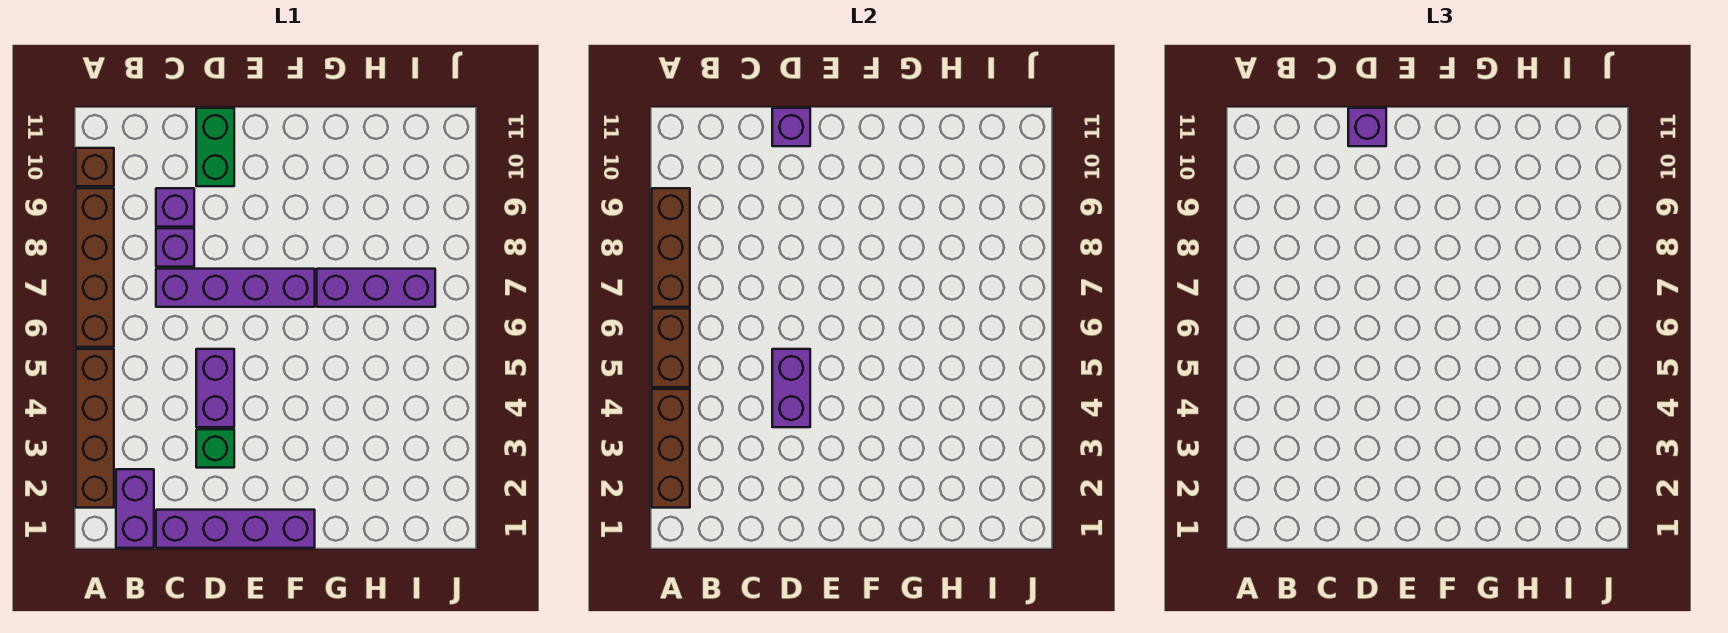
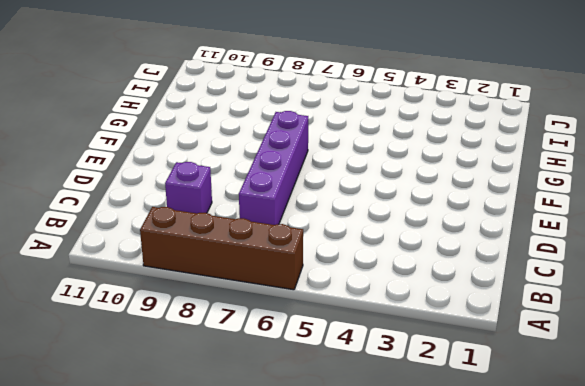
none -> brown 1x4 brick [76,349,114,508]
none -> brown 1x1 brick [76,148,114,186]
none -> purple 1x2 brick [116,469,154,548]

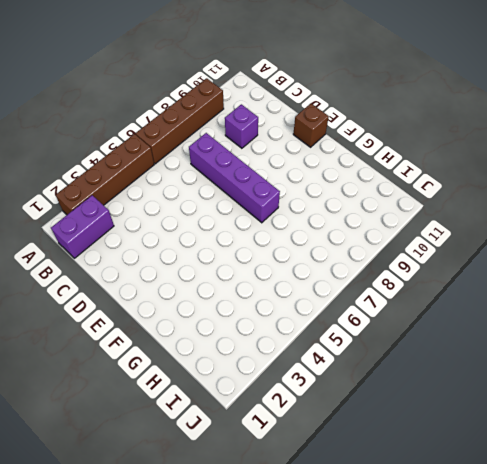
brown 1x1 brick [293,104,329,147] -> brown 1x1 brick moved to [76,148,114,186]
none -> purple 1x4 brick [156,510,315,548]
none -> purple 1x1 brick [156,228,194,267]
none -> green 1x1 brick [196,429,234,468]

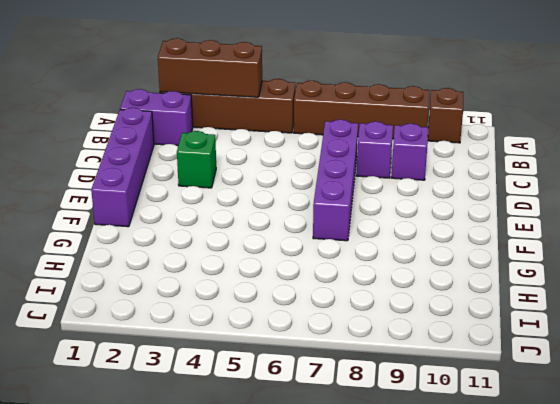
none -> purple 1x2 brick [196,349,234,427]
none -> green 1x2 brick [196,108,234,186]
none -> purple 1x3 brick [317,269,435,307]

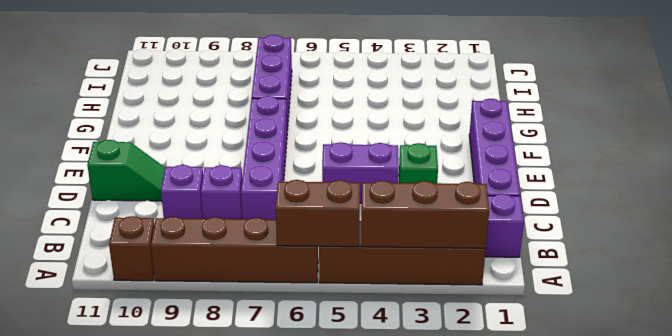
green 1x2 slope [87,140,165,201] -> green 1x2 brick [196,108,234,186]
none -> brown 1x3 brick [652,188,690,307]
none -> purple 1x2 brick [772,349,810,427]
none -> purple 1x1 brick [772,108,810,146]

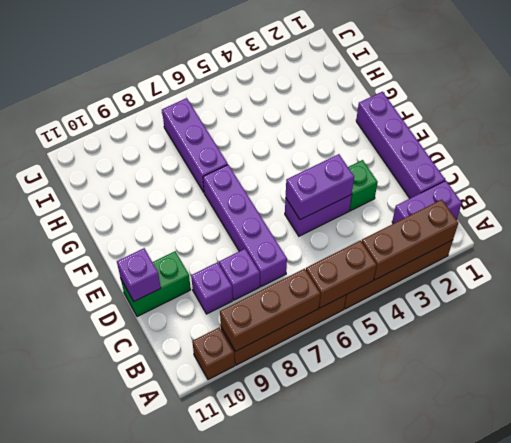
none -> purple 1x1 brick [1348,108,1386,146]

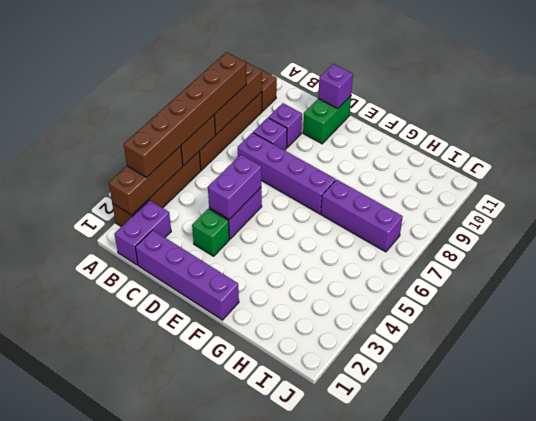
brown 1x6 brick [124,52,246,177] -> none
none -> purple 1x1 brick [1348,108,1386,146]

